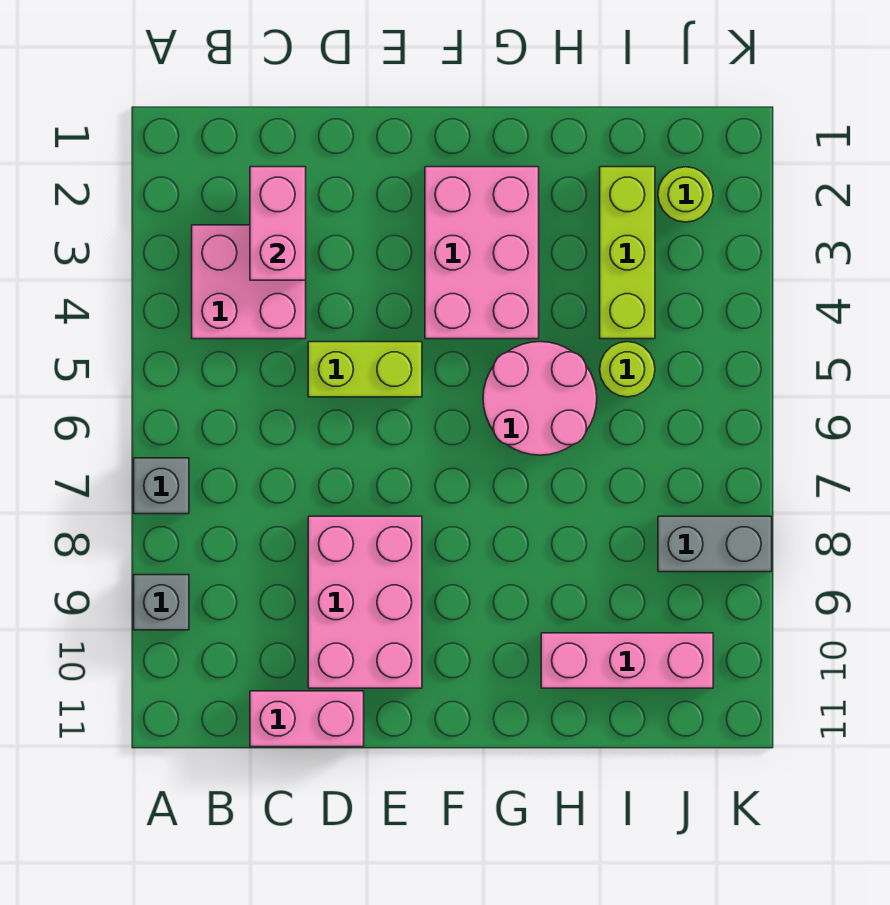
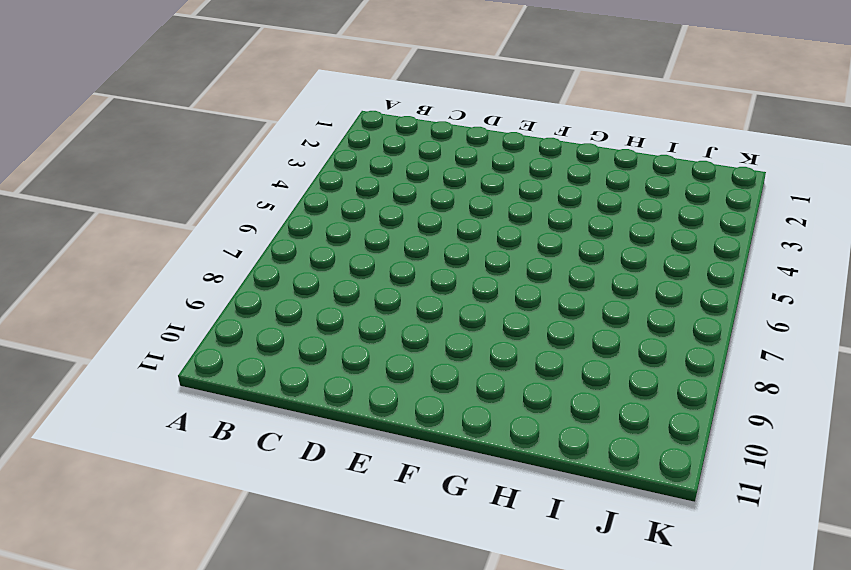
none -> grey 1x1 brick [134,458,189,514]
none -> grey 1x1 brick [134,575,189,630]
none -> pink 2x2 brick [192,225,306,339]

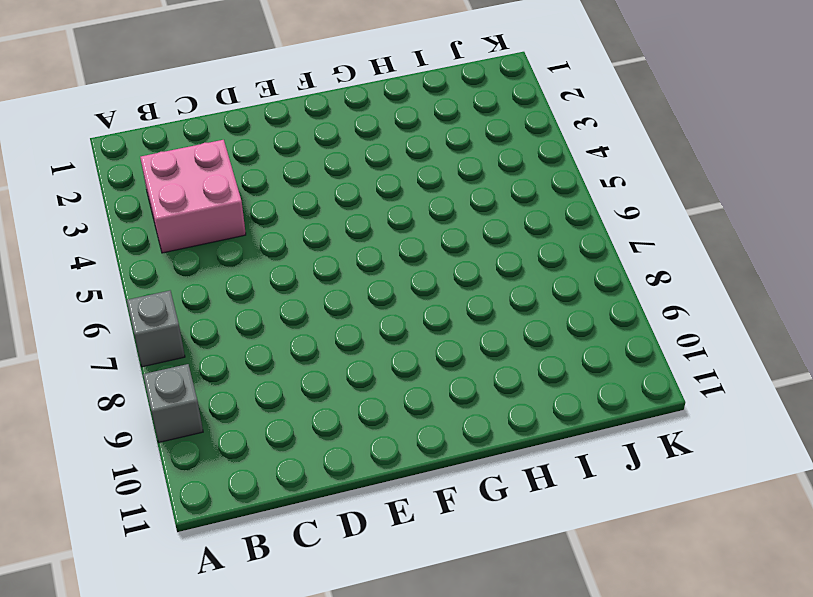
none -> pink 1x2 brick [250,691,364,747]
none -> lime 1x2 brick [308,342,422,397]
none -> pink 2x3 brick [308,516,422,688]

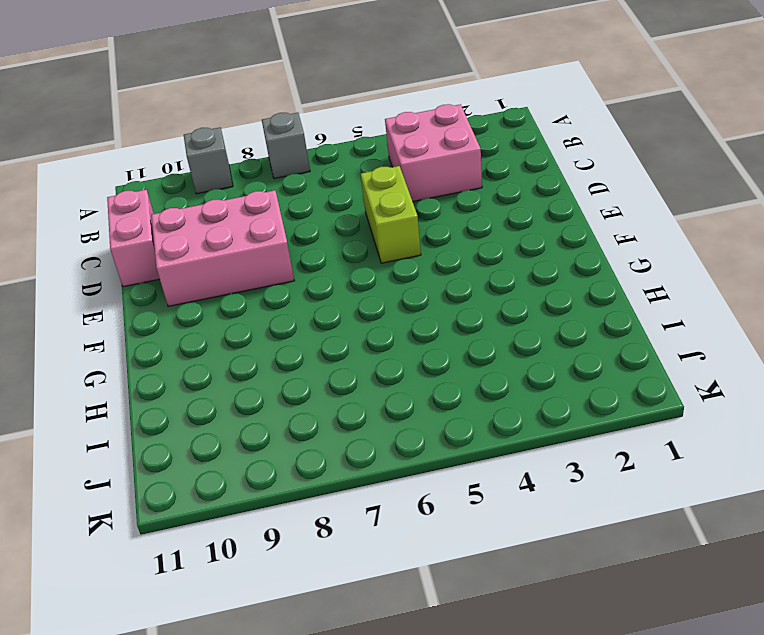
none -> pink 2x3 brick [425,167,539,339]
none -> pink 2x2 round brick [483,342,597,455]
none -> pink 1x3 brick [541,633,713,688]

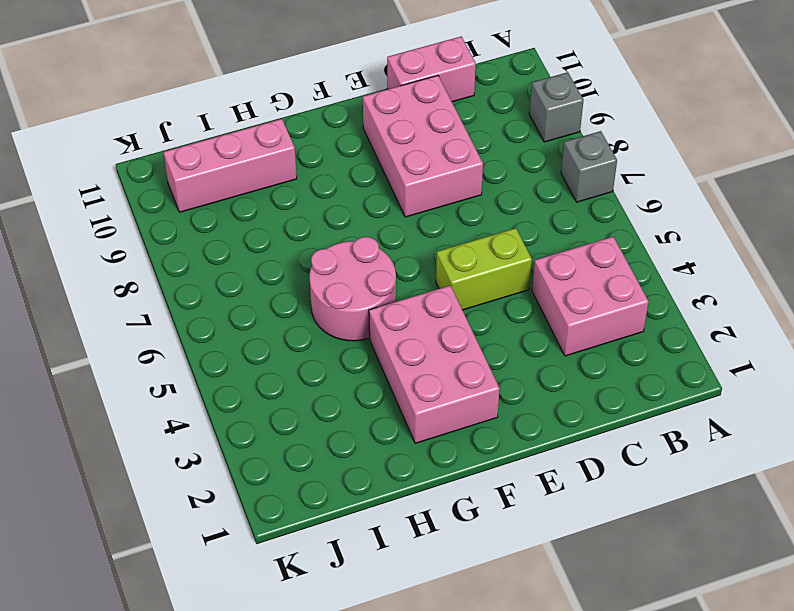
none -> lime 1x3 brick [600,167,655,339]
none -> lime 1x1 round brick [600,342,655,397]
none -> lime 1x1 round brick [658,167,713,222]

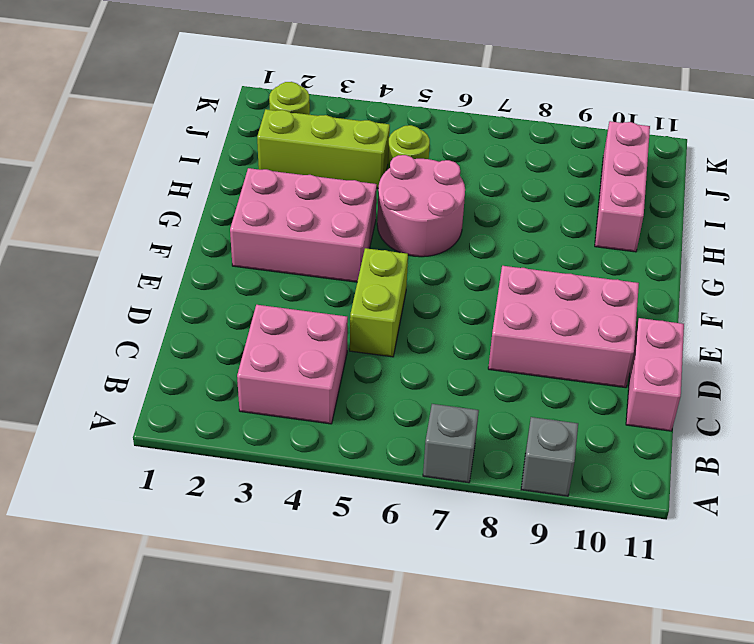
none -> grey 1x2 brick [658,516,772,572]
none -> pink 1x2 brick [250,167,306,280]

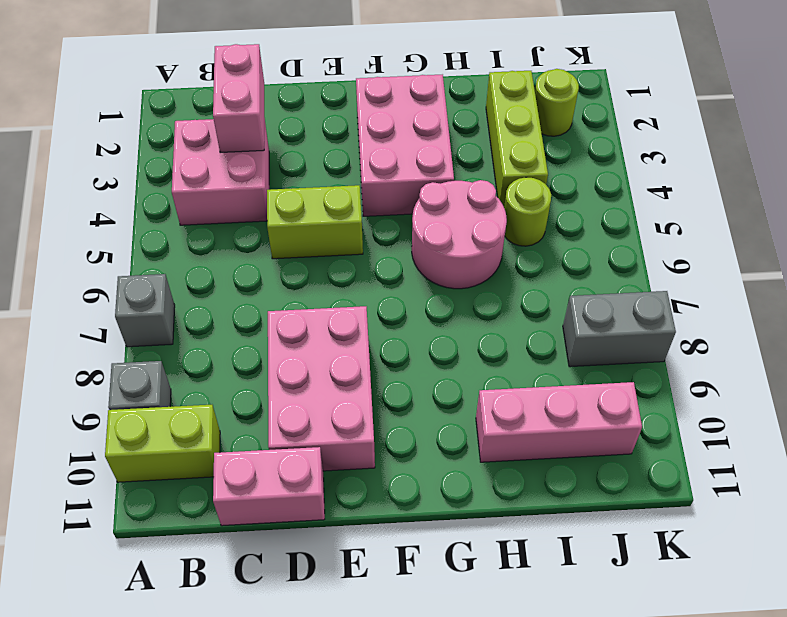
lime 1x2 brick [105,405,220,482] -> none

